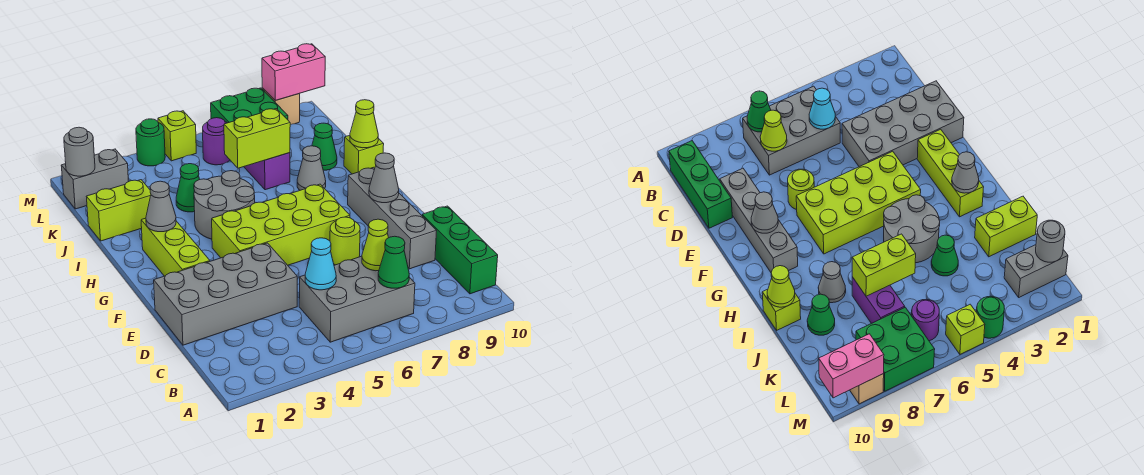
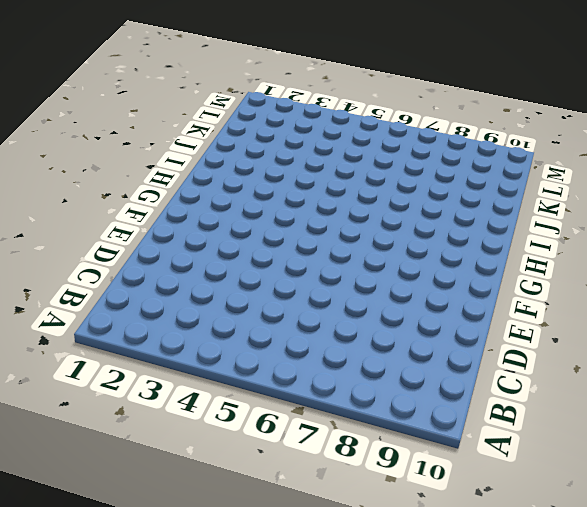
none -> grey 2x3 brick [299,256,415,342]
none -> green 1x3 brick [422,206,498,294]
none -> grey 2x4 brick [154,243,297,345]

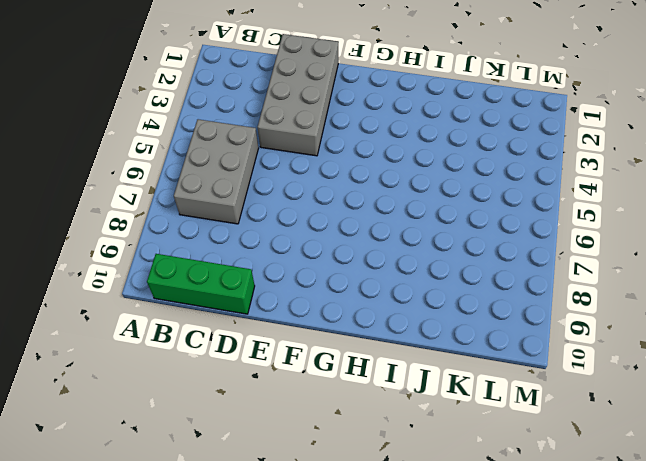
none -> grey 1x4 brick [348,167,436,269]
none -> lime 1x1 round brick [330,217,360,265]
none -> lime 1x3 brick [141,218,210,276]

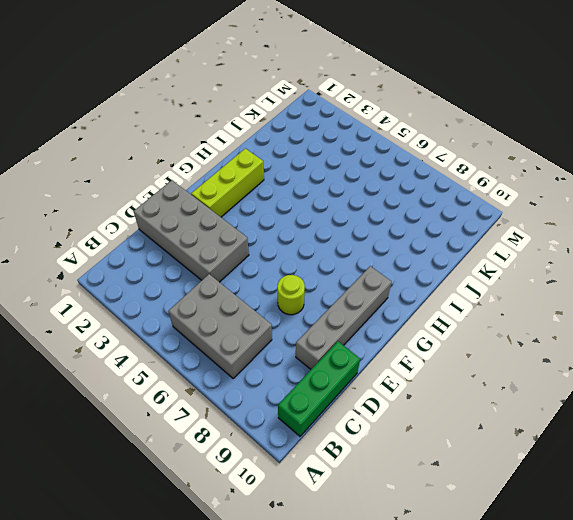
none -> lime 2x4 brick [212,184,350,265]
none -> grey 2x2 round brick [194,171,255,239]
none -> grey 1x1 cone [297,146,326,190]

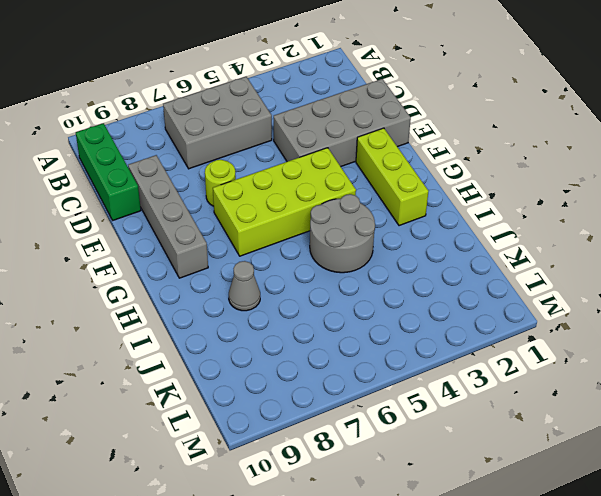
none -> lime 1x1 brick [344,135,384,174]
none -> lime 1x2 brick [86,180,151,241]
none -> green 1x1 cone [176,164,200,212]

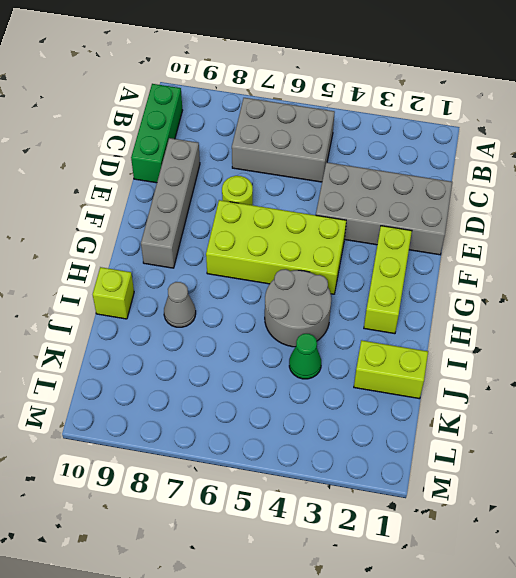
none -> purple 1x2 brick [244,153,290,190]
none -> green 1x1 cone [312,123,337,170]
none -> grey 1x2 brick [61,149,129,209]

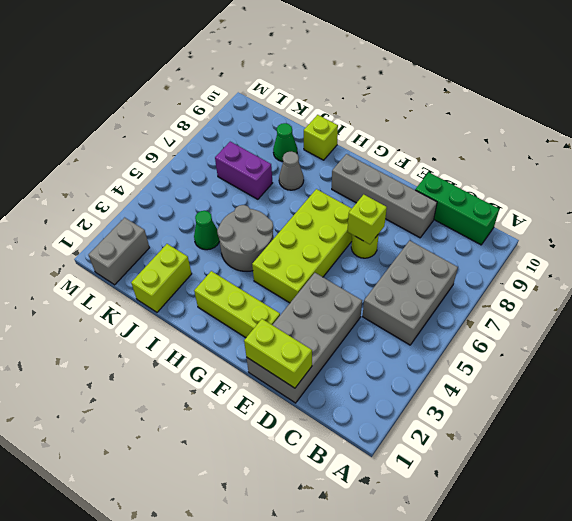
lime 1x2 brick [244,319,312,388] -> lime 1x2 brick turned to [224,109,290,168]
lime 1x1 brick [347,195,387,244] -> lime 1x1 brick moved to [158,111,196,161]
none -> purple 1x1 round brick [203,118,230,165]
none -> green 2x2 brick [211,88,288,123]
none -> green 1x1 round brick [136,119,165,166]

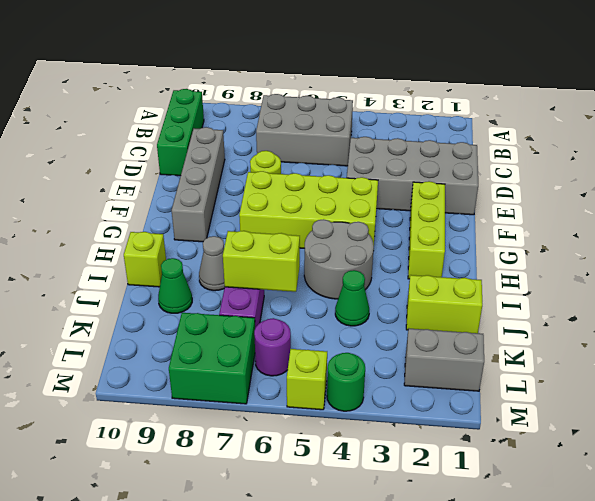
none -> tan 1x1 brick [262,88,300,124]
none -> green 1x1 cone [378,236,409,288]
none -> cyan 1x1 cone [305,238,336,290]

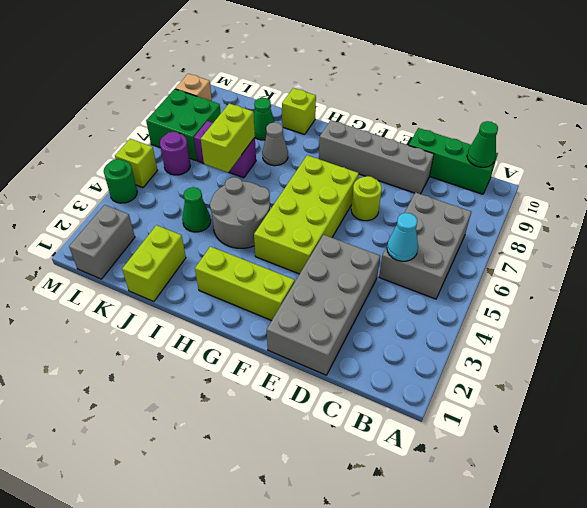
green 1x1 cone [467,121,498,167] -> green 1x1 cone moved to [378,236,409,288]
none -> lime 1x1 cone [362,219,388,271]
none -> grey 1x1 cone [369,153,399,203]
none -> grey 1x1 cone [146,181,176,232]

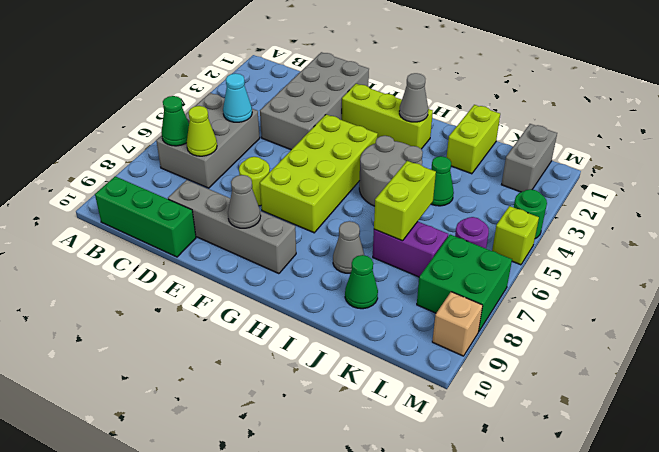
none -> lime 1x1 brick [344,135,384,174]
none -> lime 1x1 cone [350,100,378,148]
none -> grey 1x1 round brick [64,127,95,176]

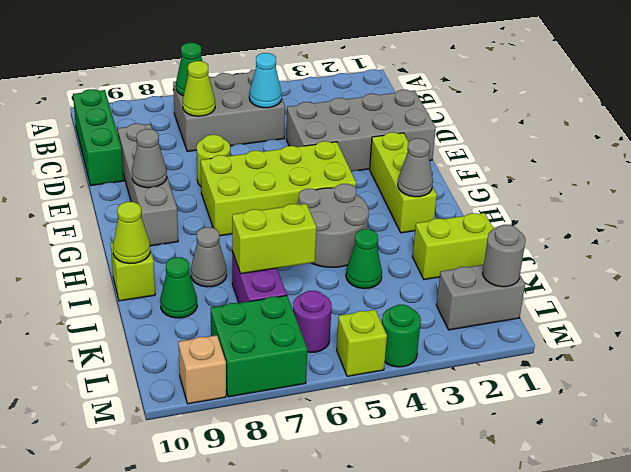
none -> pink 1x2 brick [262,44,325,100]

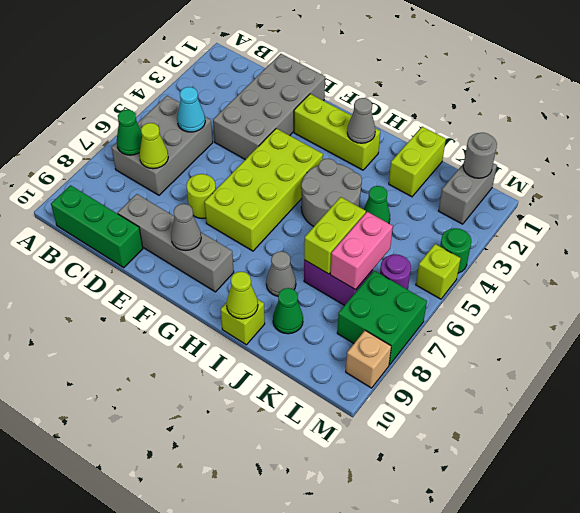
pink 1x2 brick [330,212,393,290] -> pink 1x2 brick moved to [262,44,325,100]

